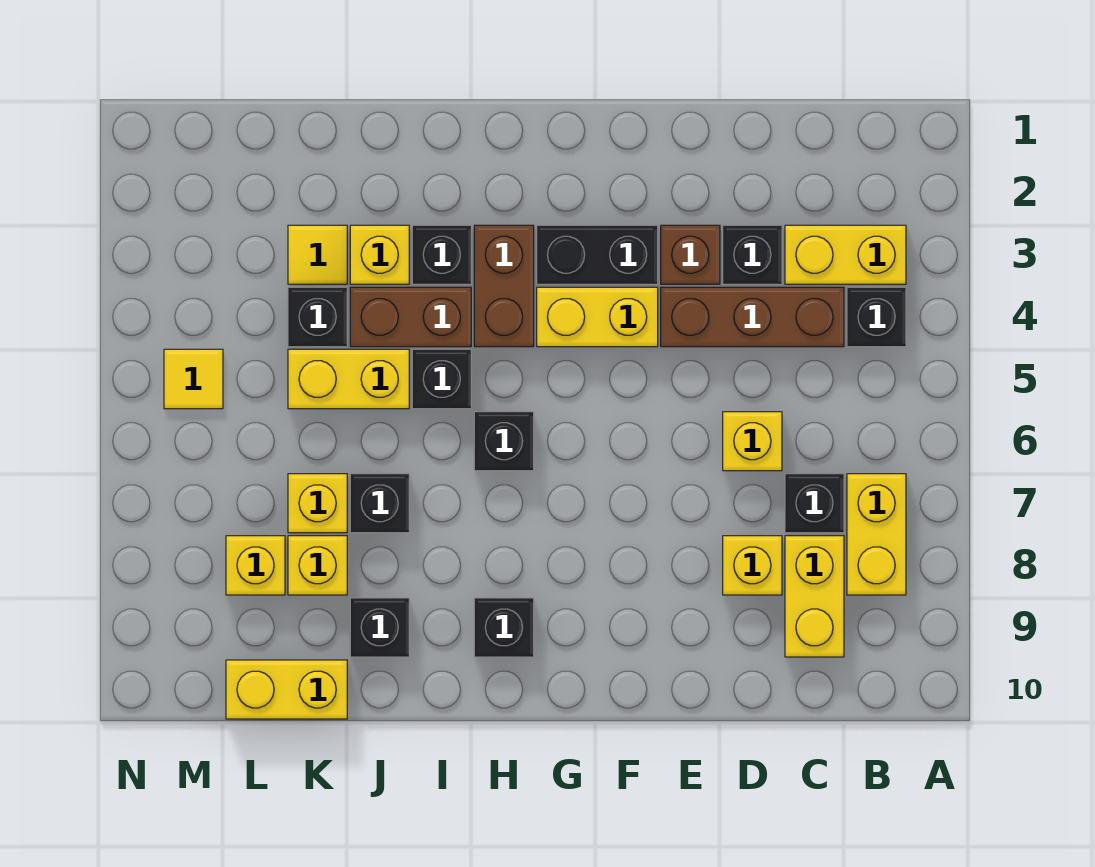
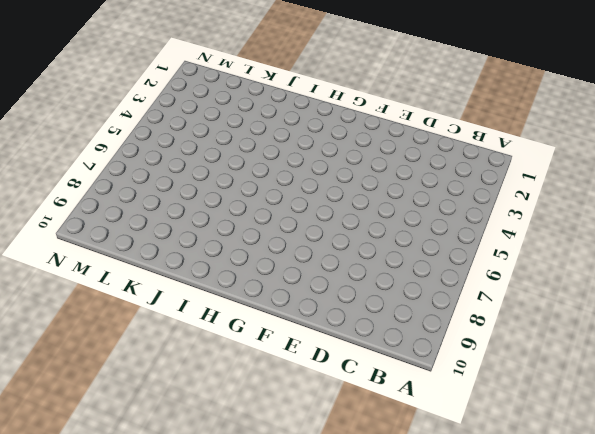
none -> yellow 1x2 brick [785,225,906,284]
none -> black 1x1 brick [847,287,906,347]
none -> yellow 1x2 brick [847,474,906,595]

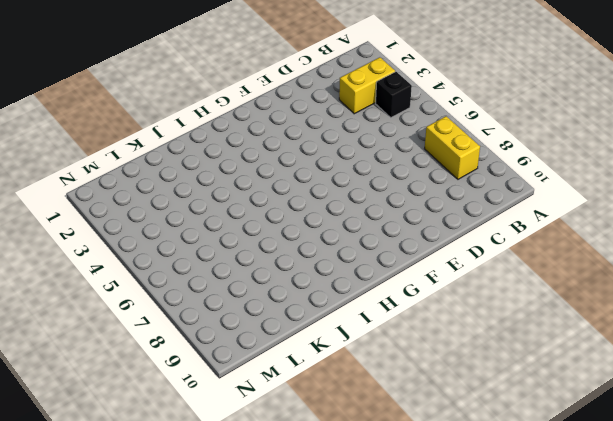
none -> brown 1x3 brick [661,287,844,347]
none -> black 1x1 brick [785,474,844,533]
none -> yellow 1x2 brick [785,536,844,657]

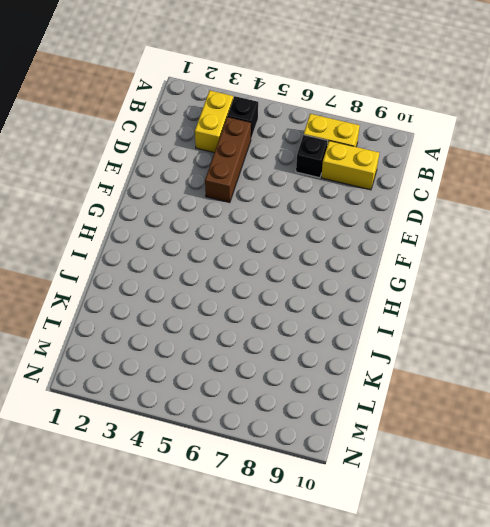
none -> black 1x1 brick [723,225,782,284]
none -> yellow 1x1 brick [723,412,782,471]
none -> yellow 1x1 brick [723,536,782,595]

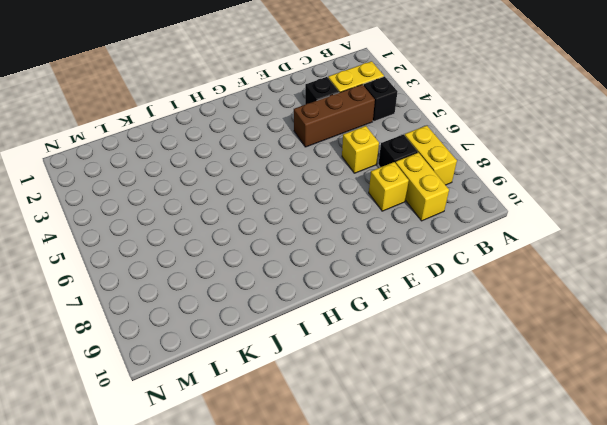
none -> brown 1x1 brick [661,225,720,284]
none -> black 1x2 brick [537,225,658,284]
none -> yellow 1x2 brick [537,287,658,347]

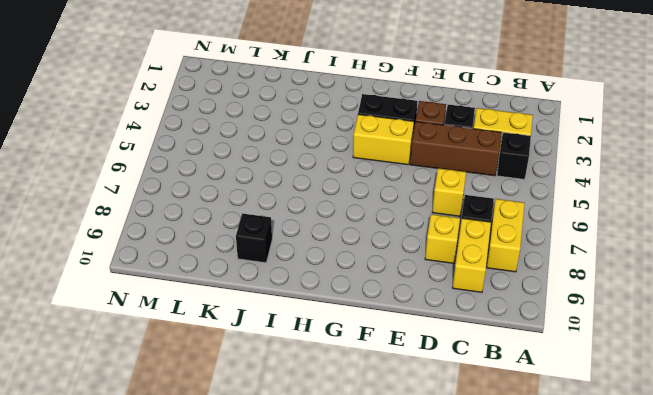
none -> brown 1x2 brick [474,225,534,347]
none -> black 1x1 brick [474,412,534,471]
none -> black 1x1 brick [474,598,534,657]

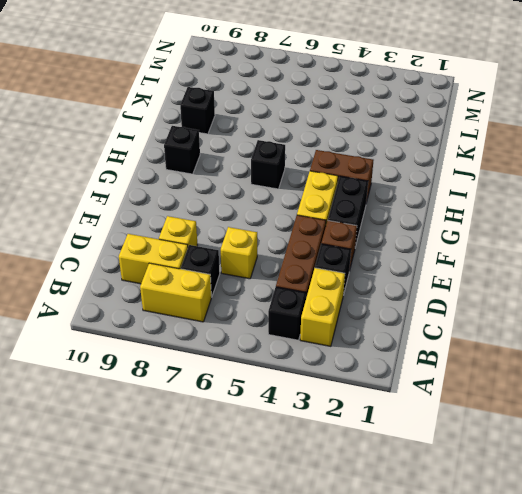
none -> black 1x1 brick [412,225,471,284]
none -> brown 1x2 brick [350,287,471,347]
none -> black 1x1 brick [412,349,471,409]

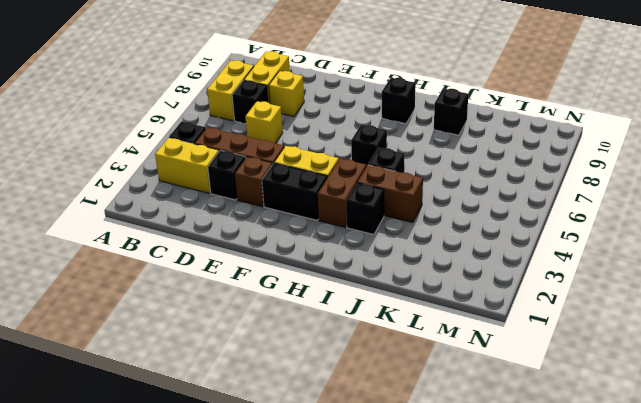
none -> yellow 1x1 brick [350,225,409,284]
none -> yellow 1x2 brick [288,349,409,409]
none -> black 1x1 brick [350,474,409,533]

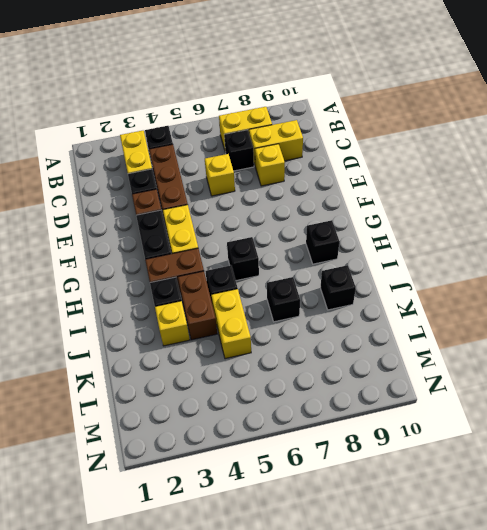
none -> yellow 1x1 tile [288,225,347,284]
none -> black 1x1 brick [288,287,347,347]
none -> yellow 1x1 brick [288,474,347,533]

